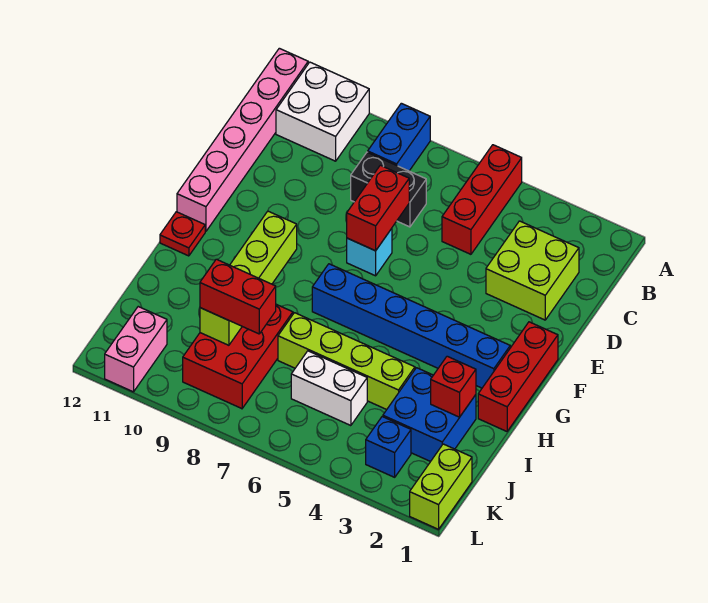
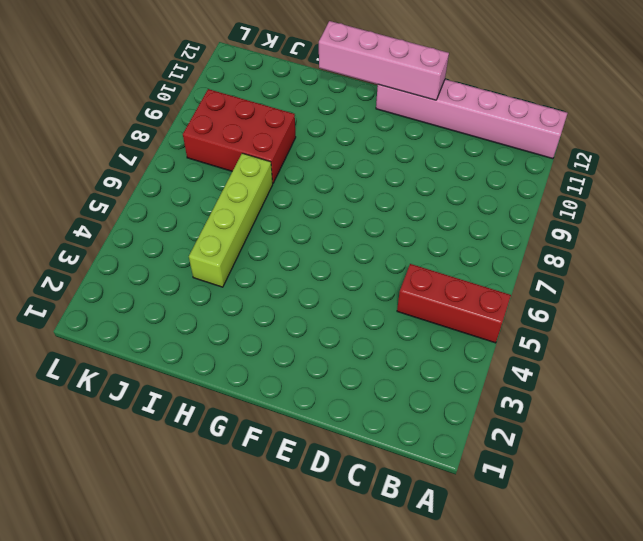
pink 1x4 brick [319,21,449,100] -> none
none -> blue 1x2 brick [368,103,430,171]
none -> white 2x2 brick [276,62,369,161]
none -> lime 2x2 brick [486,221,579,320]

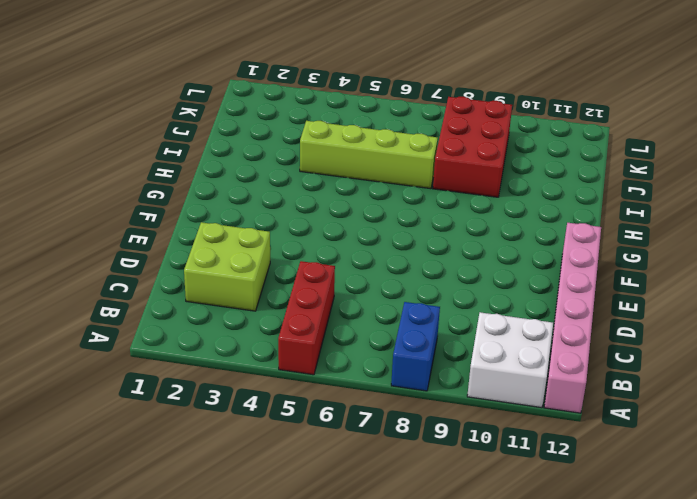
none -> black 1x2 brick [351,152,426,227]
none -> cyan 1x1 brick [347,228,392,276]
none -> red 1x3 brick [478,322,558,431]

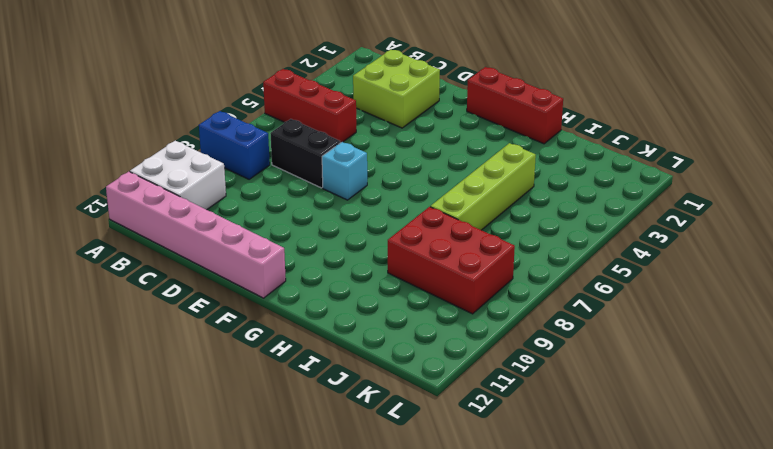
black 1x2 brick [270,119,341,188] -> black 1x2 brick turned to [351,152,426,227]
none -> blue 1x6 brick [312,264,510,388]
none -> red 1x1 plate [160,212,205,256]
none -> blue 2x2 brick [383,368,476,462]

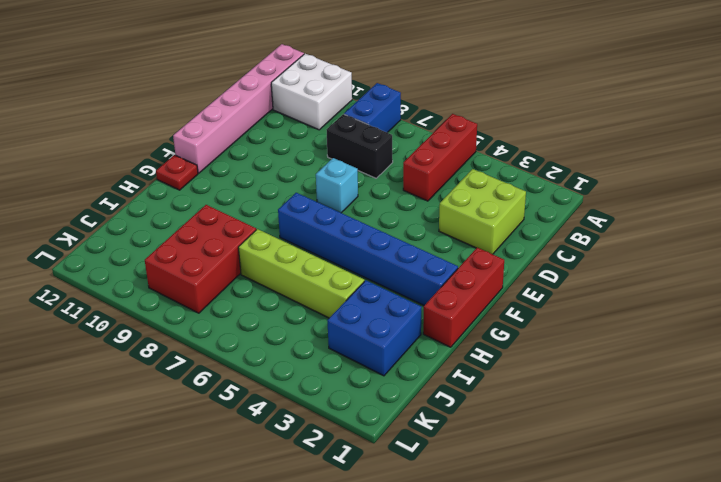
none -> white 1x2 brick [291,351,367,426]
none -> lime 1x2 brick [410,444,472,529]
none -> blue 1x1 brick [366,417,411,477]

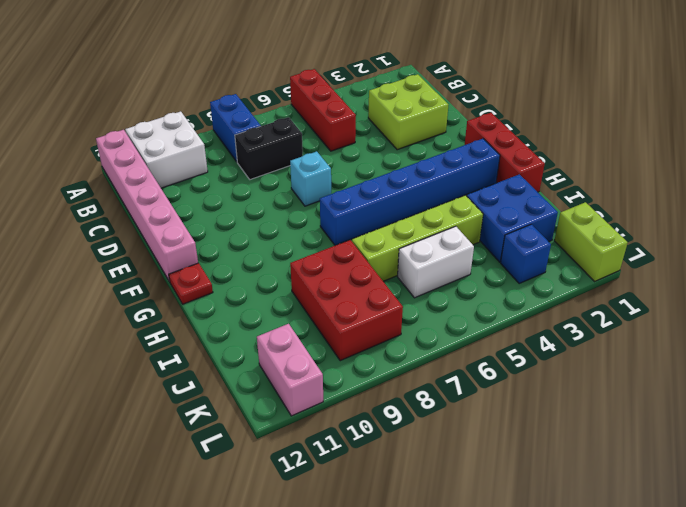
none -> red 1x2 brick [347,165,409,251]
none -> lime 1x4 brick [200,211,297,345]
none -> red 1x1 brick [431,356,476,417]

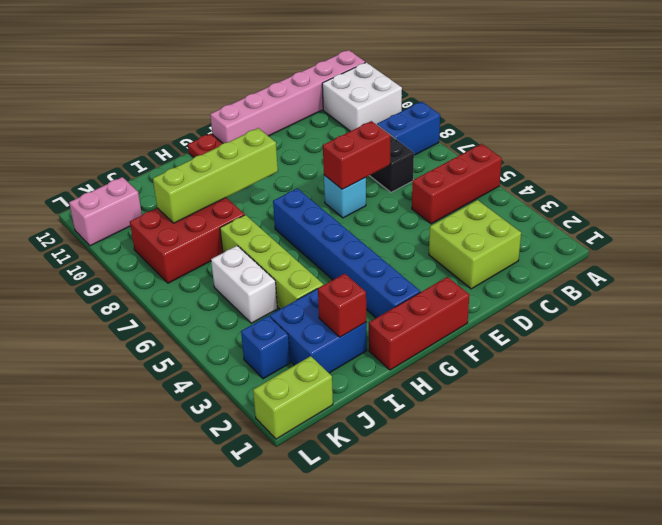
none -> red 1x2 brick [200,259,276,334]

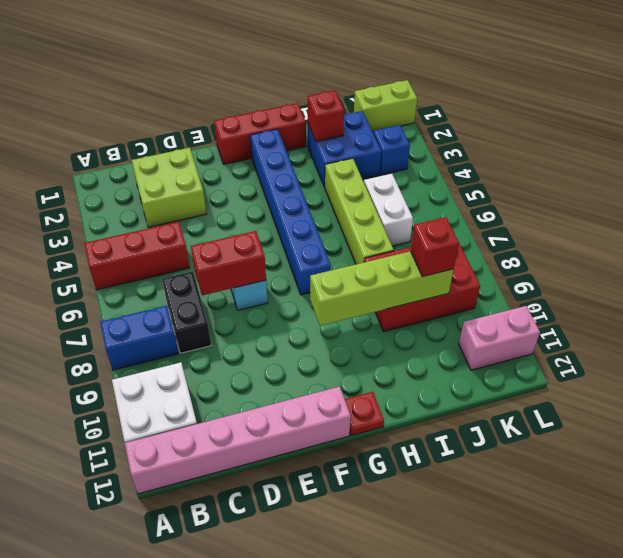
red 1x1 brick [411,217,459,277] -> red 1x2 brick [200,259,276,334]

